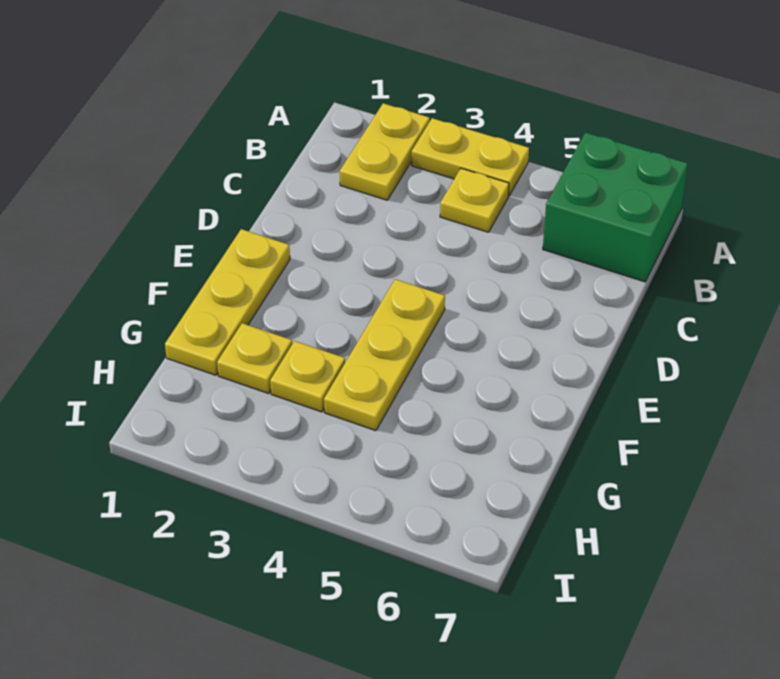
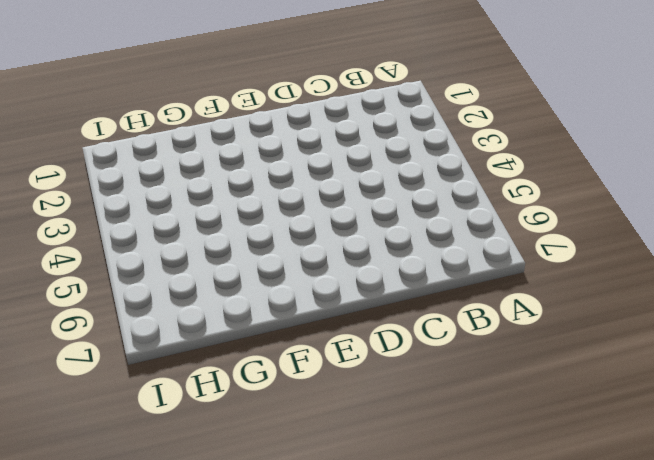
none -> yellow 1x2 plate [340,103,430,200]
none -> yellow 1x2 plate [412,118,529,196]

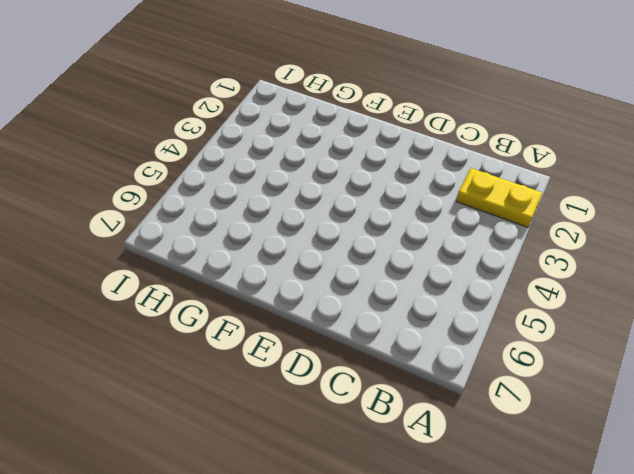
none -> yellow 1x2 plate [412,118,529,196]
none -> green 2x2 brick [543,133,688,282]

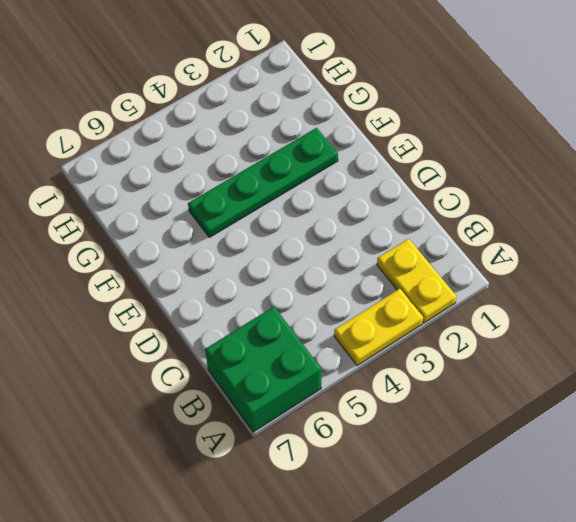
green 1x4 plate [188,128,338,237] -> yellow 1x3 plate [324,279,445,431]
none -> yellow 1x1 plate [440,168,509,232]
none -> yellow 1x3 plate [165,229,290,375]

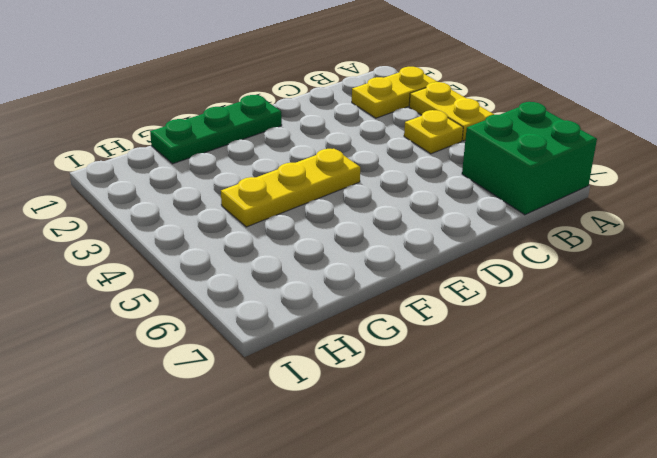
green 1x3 plate [150,95,282,164] -> yellow 1x3 plate [165,229,290,375]
none -> yellow 1x1 plate [217,323,292,394]
none -> yellow 1x1 plate [270,341,345,412]

